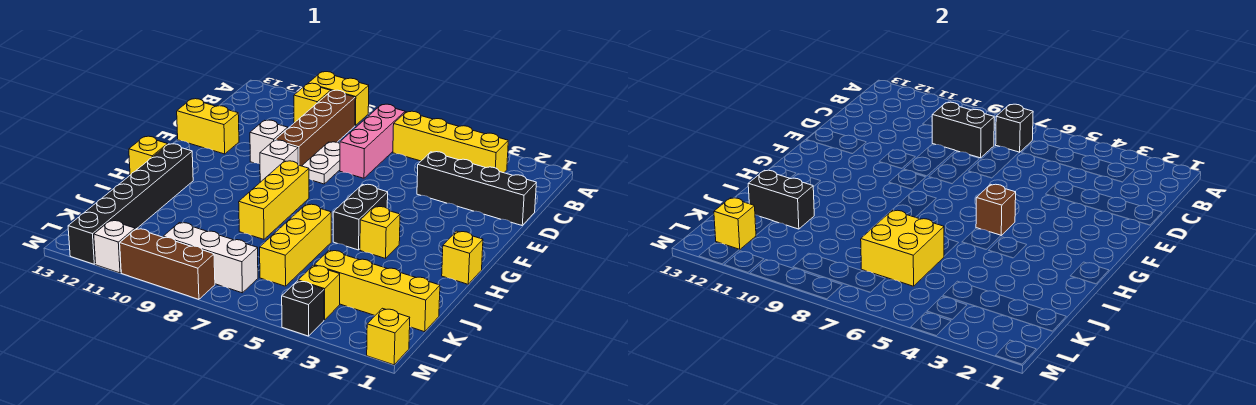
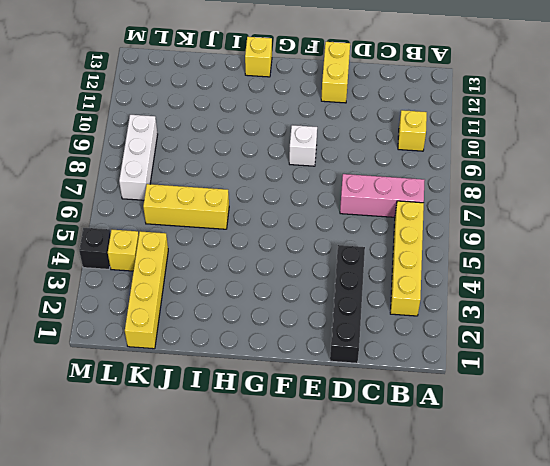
none -> yellow 1x2 brick [308,72,369,126]
none -> brown 1x4 brick [275,90,355,166]
none -> white 1x2 plate [302,142,340,184]
none -> white 1x1 brick [250,120,288,164]

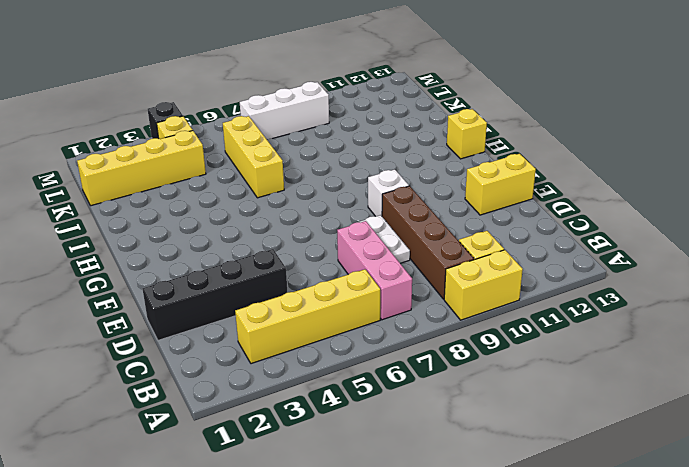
none -> white 1x1 brick [250,120,288,164]
none -> black 1x2 brick [333,184,388,250]
none -> yellow 1x3 brick [239,161,309,239]
none -> yellow 1x1 brick [442,231,483,284]

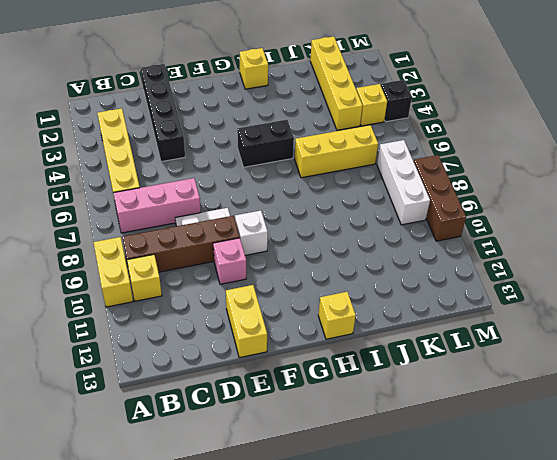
pink 1x1 brick [213,238,246,284] -> white 1x1 brick [250,120,288,164]
none -> yellow 1x3 brick [239,161,309,239]
none -> yellow 1x1 brick [360,206,400,258]
none -> black 1x6 brick [68,144,193,264]
none -> yellow 1x1 brick [367,308,410,365]

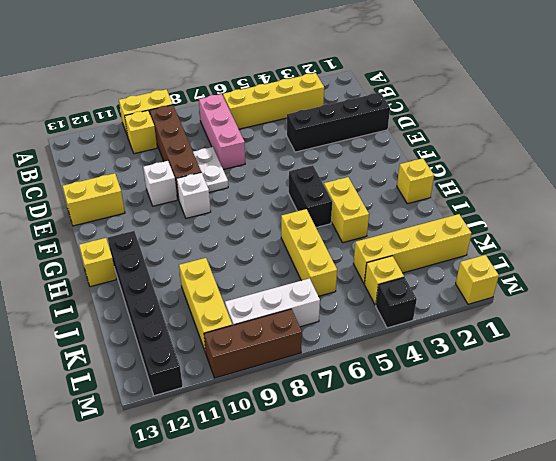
yellow 1x2 brick [324,177,369,243] -> yellow 1x1 brick [360,206,400,258]
yellow 1x3 brick [179,258,232,353] -> yellow 1x3 brick moved to [239,161,309,239]
none -> white 1x1 brick [94,220,135,273]
none -> black 1x1 brick [996,104,1033,152]
none -> black 1x2 brick [932,102,994,158]
none -> brown 1x1 brick [976,184,1016,235]

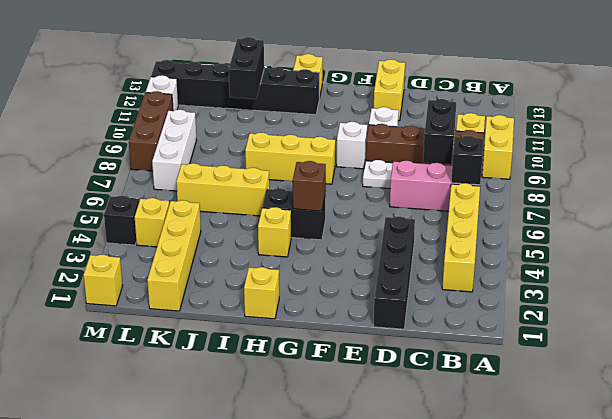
none -> yellow 2x2 brick [861,210,944,286]
none -> yellow 1x1 brick [714,198,756,250]

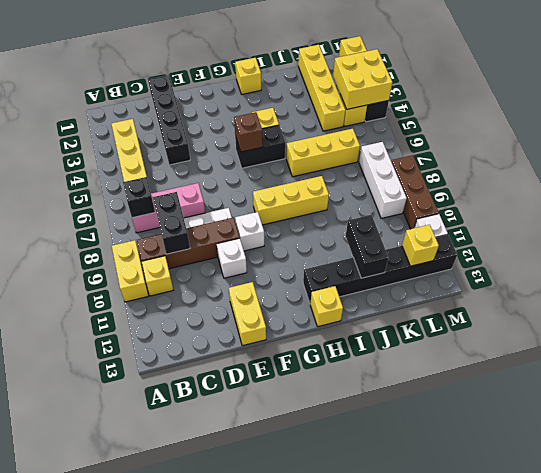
yellow 2x2 brick [333,49,392,109] -> yellow 2x2 brick moved to [861,210,944,286]

